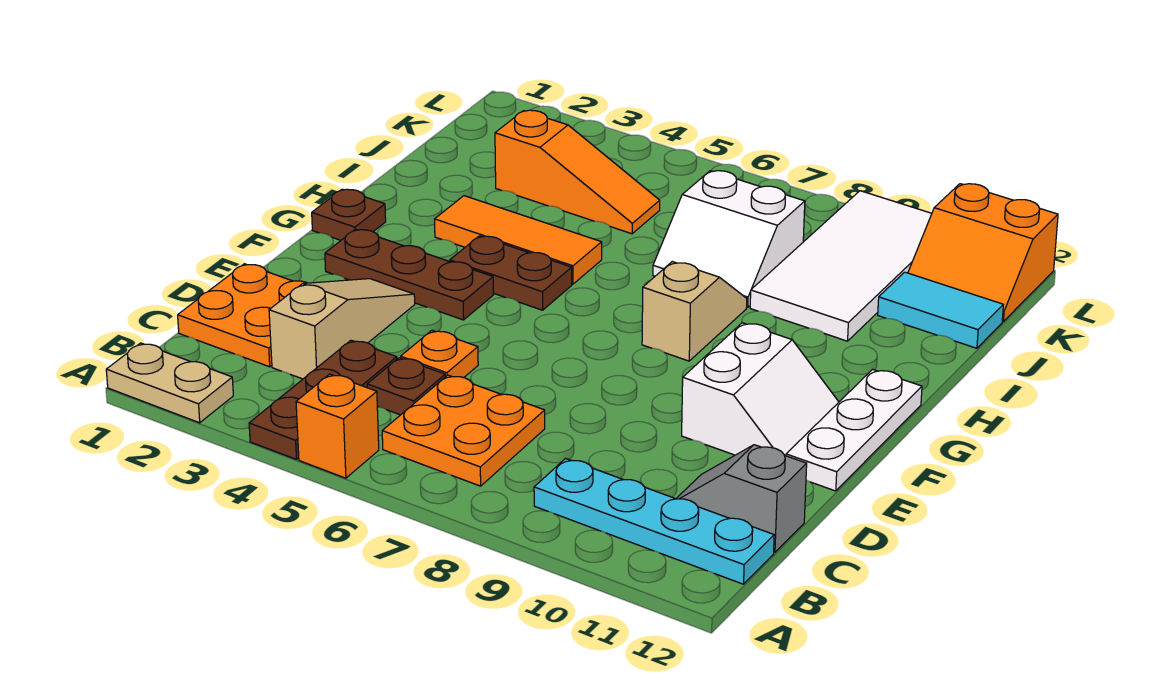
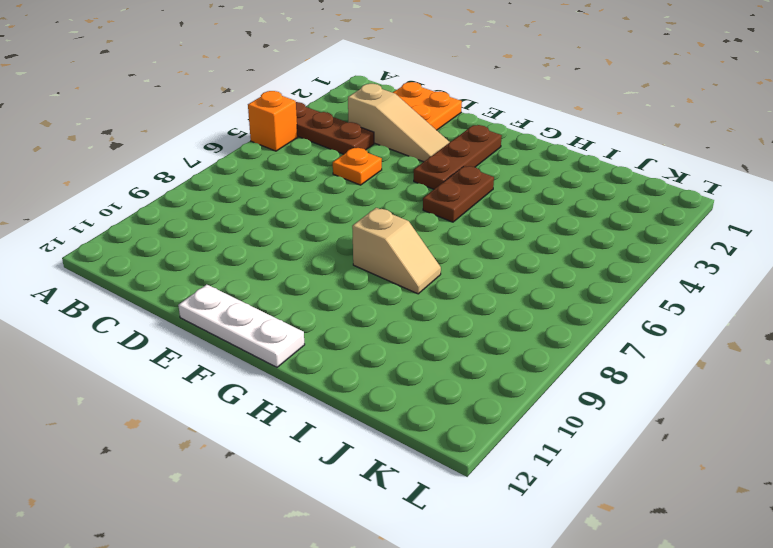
none -> tan 1x2 plate [106,343,233,423]
none -> orange 2x2 plate [382,375,545,486]
none -> cyan 1x4 plate [534,459,774,584]

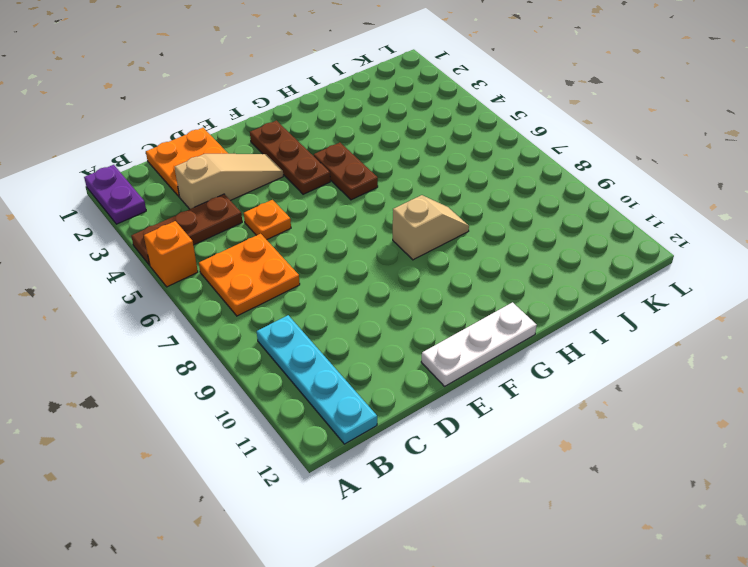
purple 1x2 plate [84,165,146,224] -> tan 1x2 plate [106,343,233,423]
none -> brown 1x1 plate [367,358,445,415]
none -> grey 1x2 slope [676,445,807,552]
none -> white 2x2 slope [682,323,839,456]

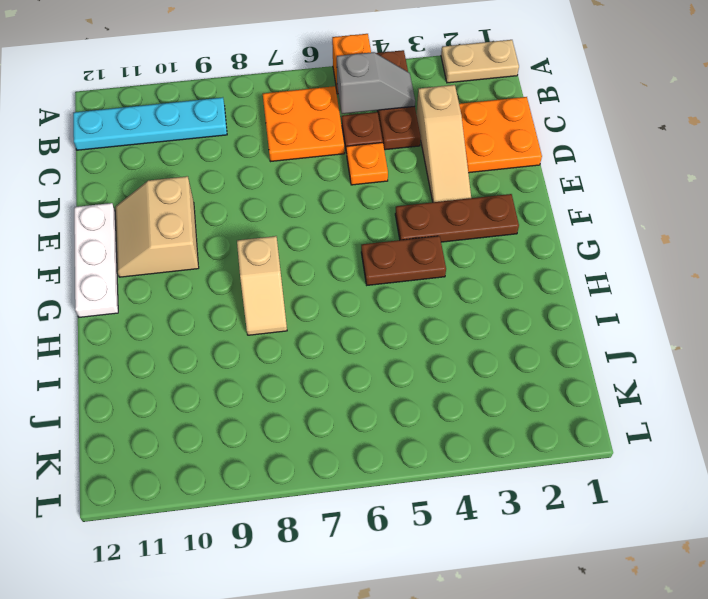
grey 1x2 slope [337,52,415,114] -> grey 1x2 slope moved to [676,445,807,552]
tan 2x2 slope [116,176,199,277] -> white 2x2 slope [682,323,839,456]
none -> brown 1x1 plate [312,189,386,240]
none -> orange 1x3 tile [435,196,602,284]
none -> white 2x2 slope [653,171,805,308]

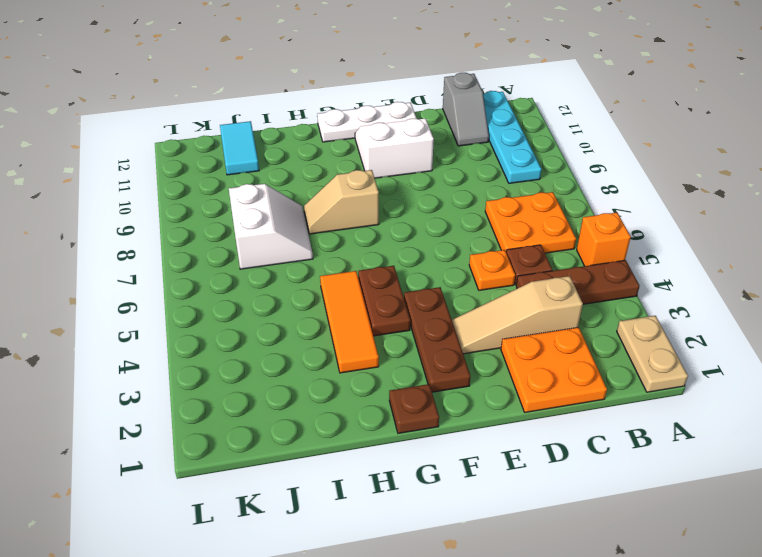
none -> white 2x4 tile [750,191,932,341]
none -> orange 1x3 slope [495,110,660,234]
none -> orange 2x2 slope [908,184,1058,321]

